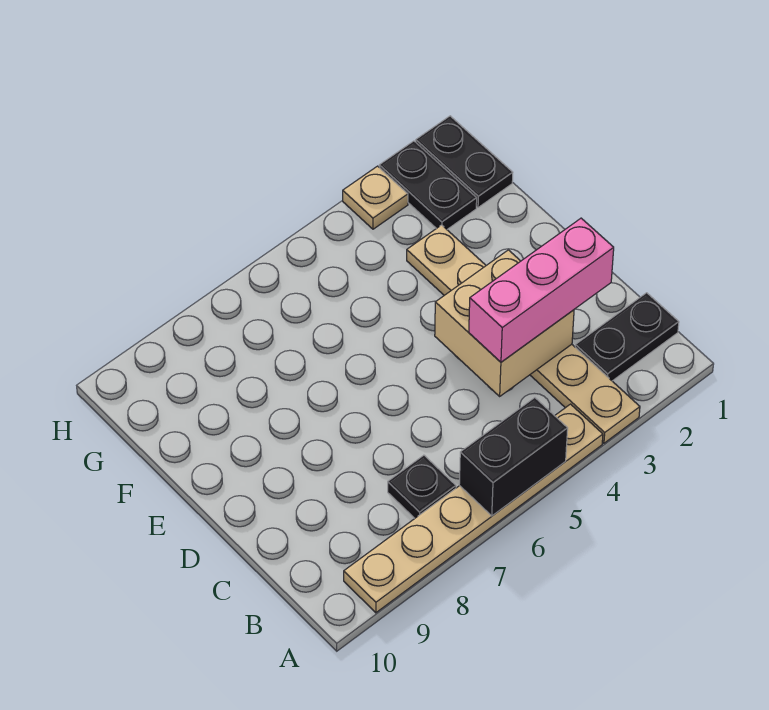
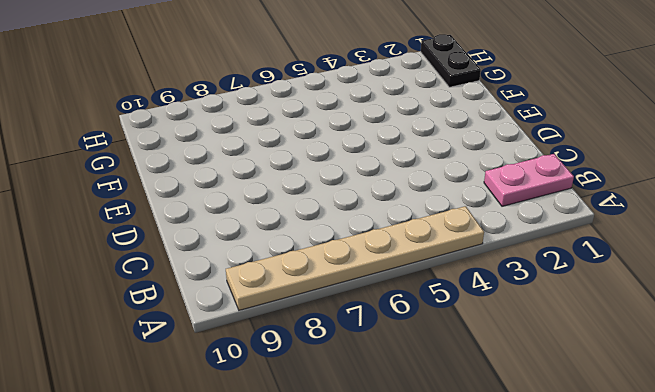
pink 1x2 plate [484,154,574,206] -> black 1x2 plate [575,293,679,381]
none -> tan 1x6 plate [407,225,640,443]
none -> black 1x1 plate [388,455,456,518]

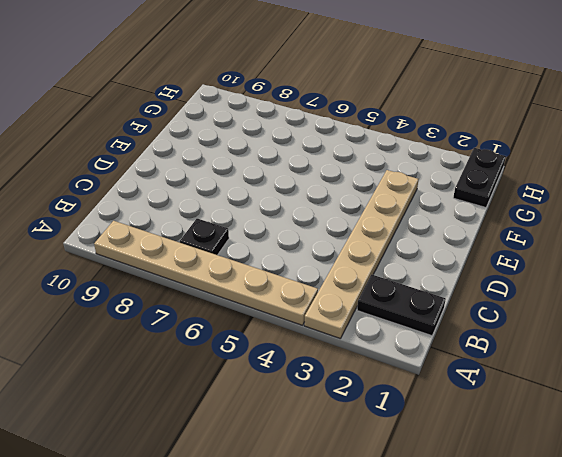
none -> black 1x2 plate [379,141,477,229]
none -> tan 1x1 plate [343,166,408,229]

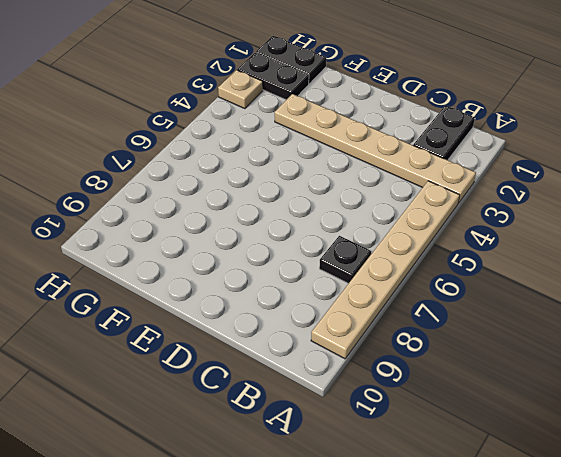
none -> black 1x2 brick [459,398,568,516]
none -> tan 2x2 brick [435,250,574,396]

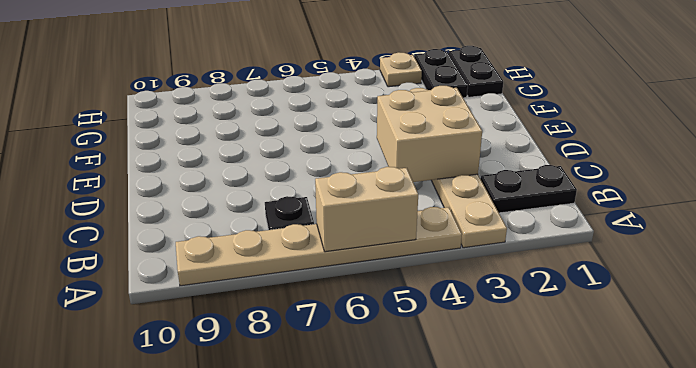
tan 1x2 brick [315,167,418,252] -> black 1x2 brick [459,398,568,516]
none -> pink 1x3 brick [469,218,614,362]

